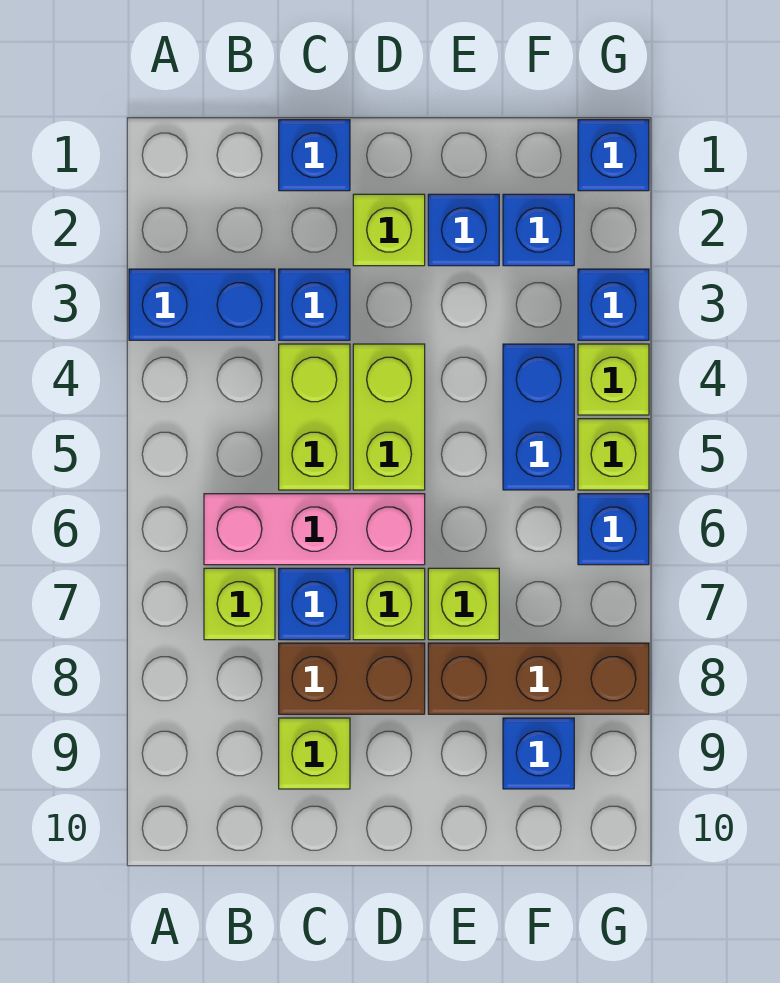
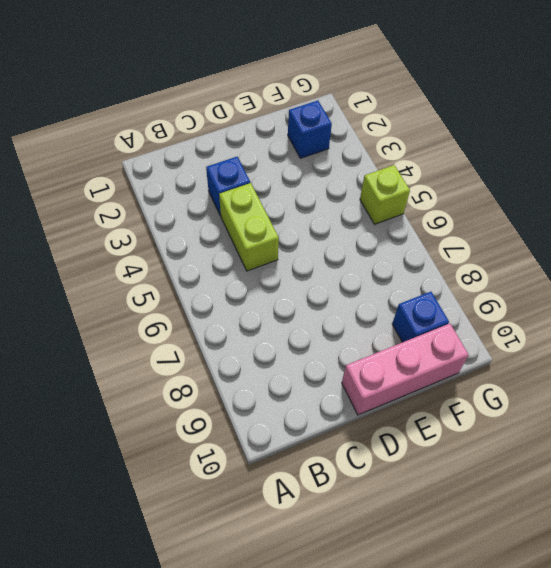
pink 1x3 brick [342,324,469,415] -> pink 1x3 brick moved to [204,494,425,565]
none -> blue 1x2 brick [129,269,275,340]
none -> lime 1x1 brick [204,568,275,640]
none -> blue 1x1 brick [279,120,350,191]

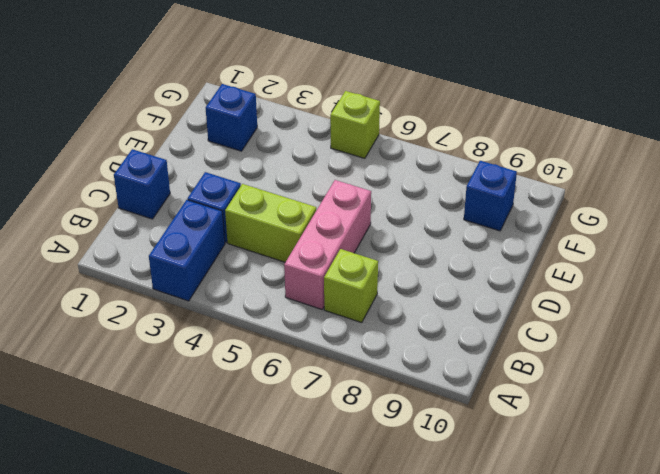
none -> blue 1x1 brick [279,568,350,640]
none -> brown 1x2 brick [279,643,425,714]
none -> lime 1x1 brick [279,718,350,789]

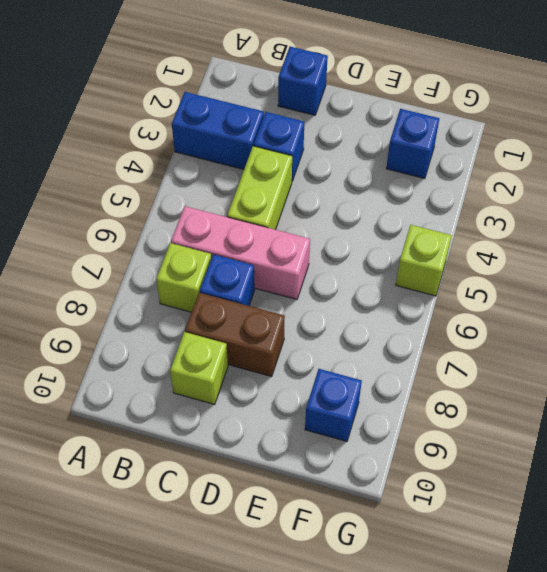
none -> lime 1x1 brick [353,194,425,266]
none -> lime 1x2 brick [353,344,425,490]
none -> lime 1x1 brick [353,568,425,640]

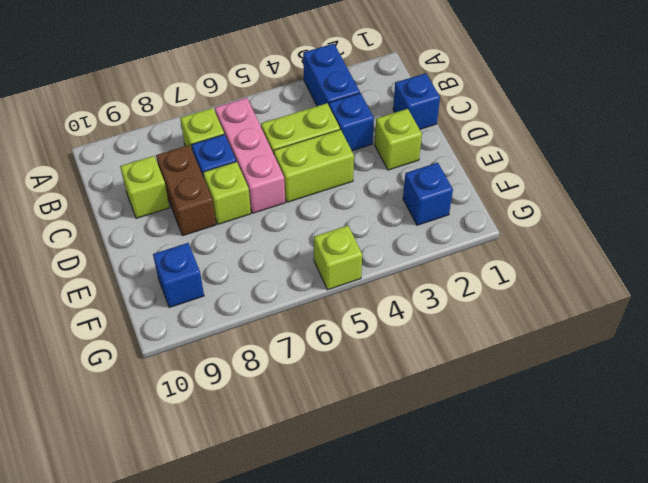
none -> blue 1x1 brick [428,194,499,266]
none -> lime 1x1 brick [428,568,499,640]
none -> brown 1x3 brick [428,643,649,714]

